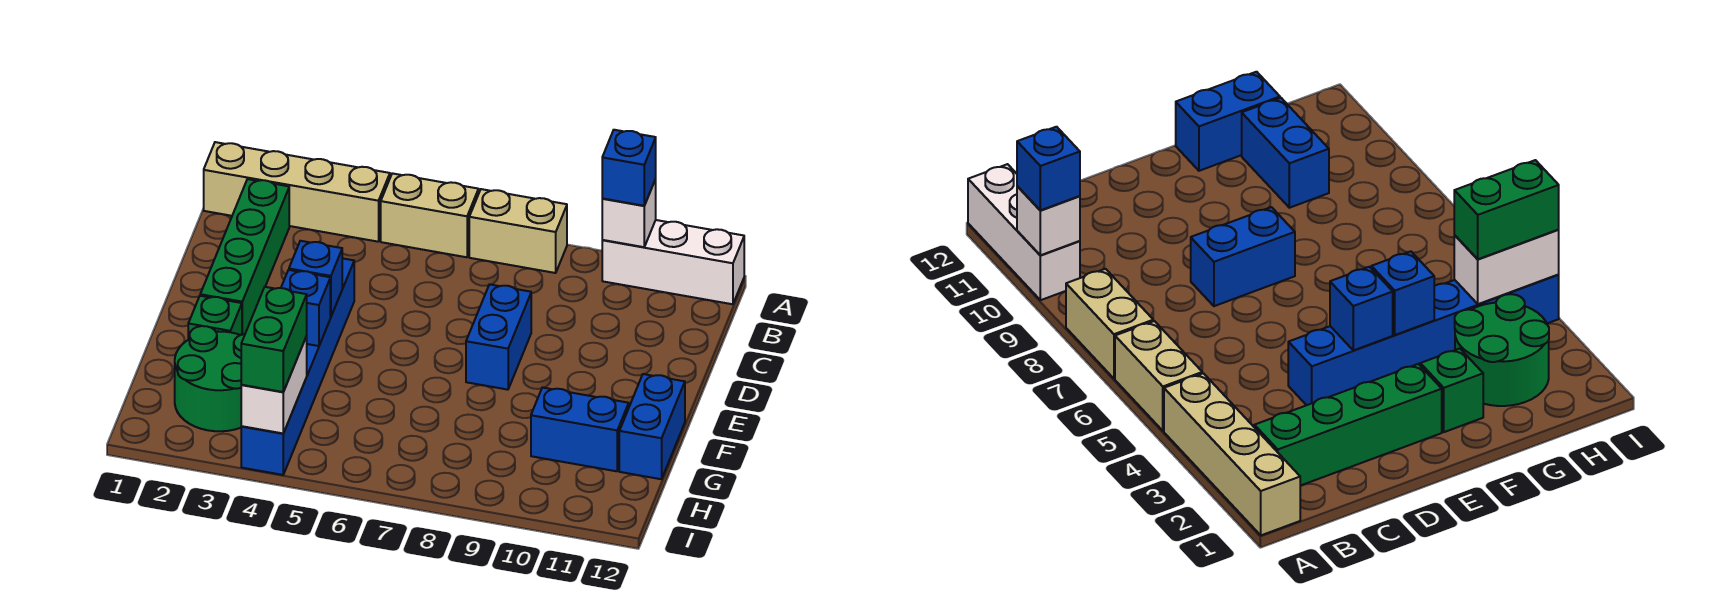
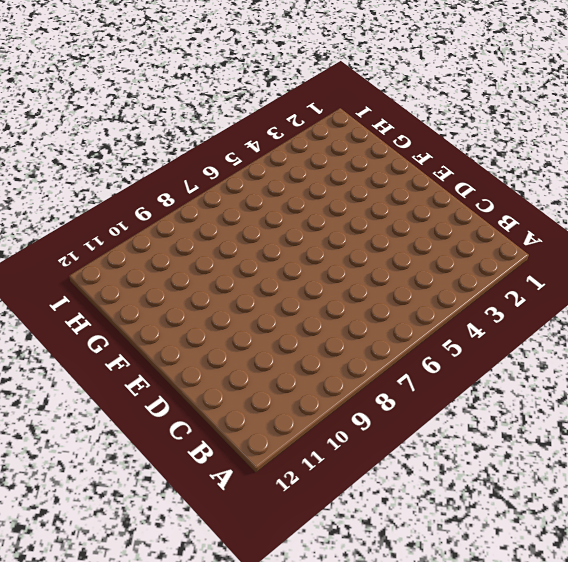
none -> tan 1x4 brick [204,142,390,242]
none -> tan 1x2 brick [381,173,479,257]
none -> tan 1x2 brick [469,189,567,273]

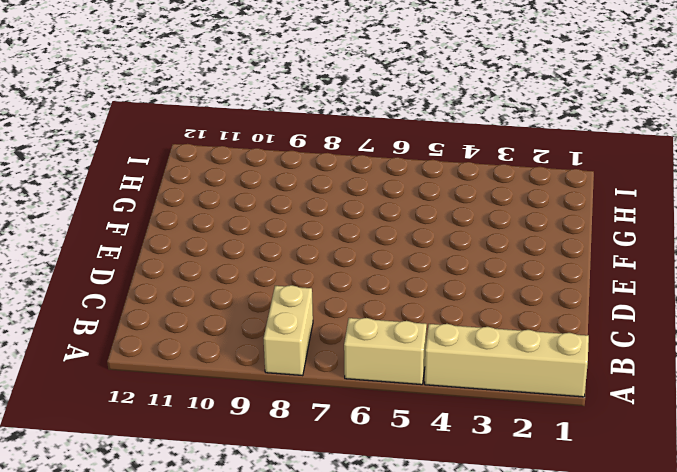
tan 1x2 brick [264,285,313,376] -> tan 1x2 brick turned to [469,189,567,273]
none -> white 1x3 brick [602,220,744,304]
none -> green 1x4 brick [200,179,289,335]
none -> blue 1x6 brick [241,258,354,475]

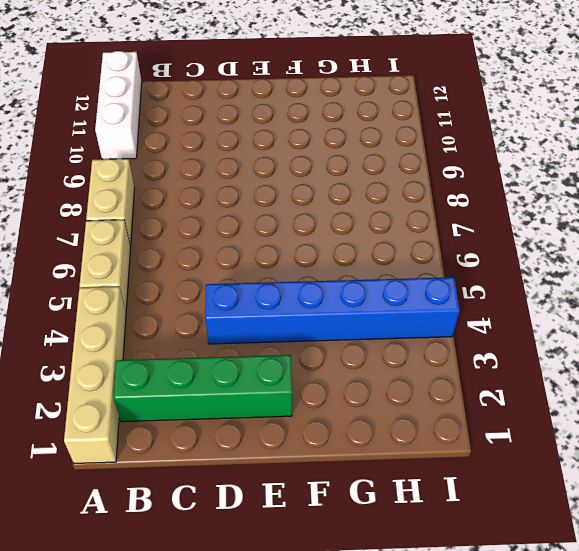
none -> blue 1x2 brick [466,284,531,390]
none -> green 1x1 brick [188,296,242,340]
none -> blue 1x2 brick [619,374,685,479]

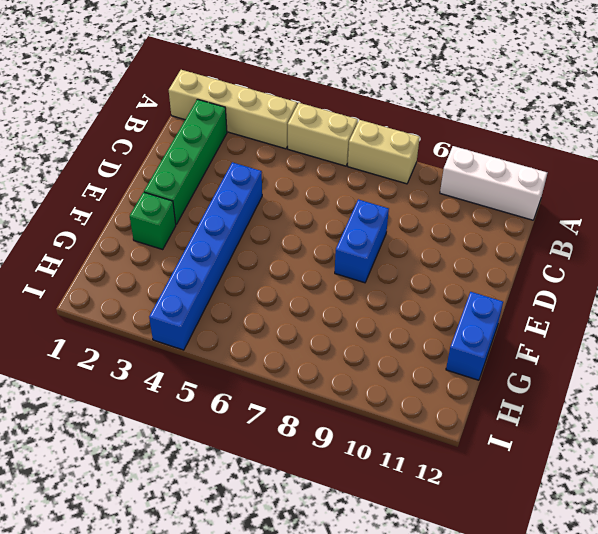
none -> green 2x2 round brick [175,326,245,431]
none -> blue 1x2 brick [531,388,629,471]
none -> white 1x1 brick [602,179,656,247]

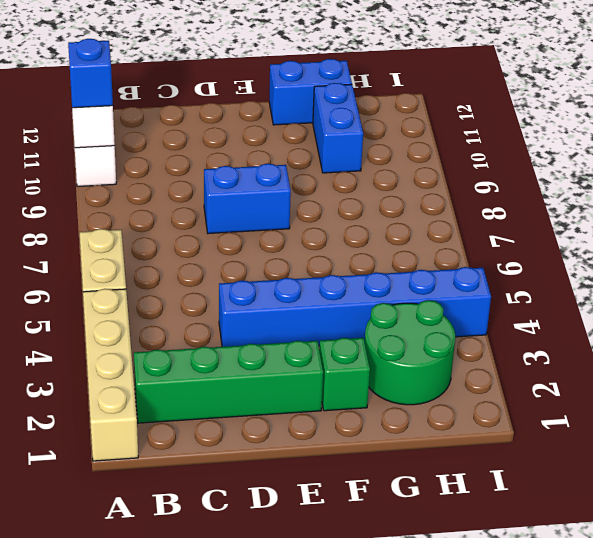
none -> tan 1x2 brick [469,189,567,273]
none -> blue 1x1 brick [289,241,342,317]
none -> blue 1x1 brick [281,270,330,346]

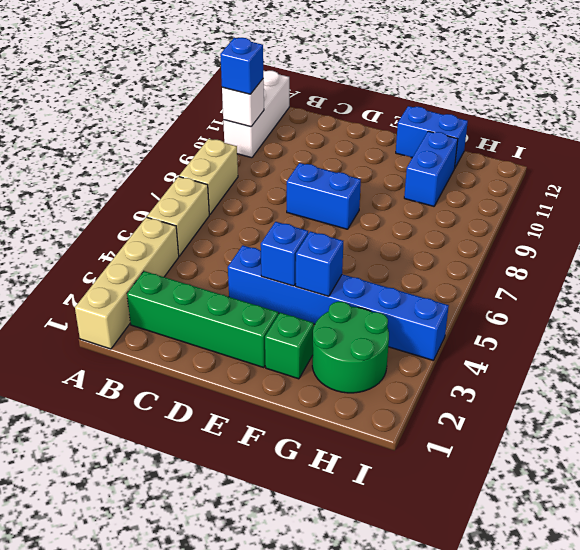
none -> white 1x2 brick [241,336,307,433]
none -> green 1x2 brick [241,287,307,392]

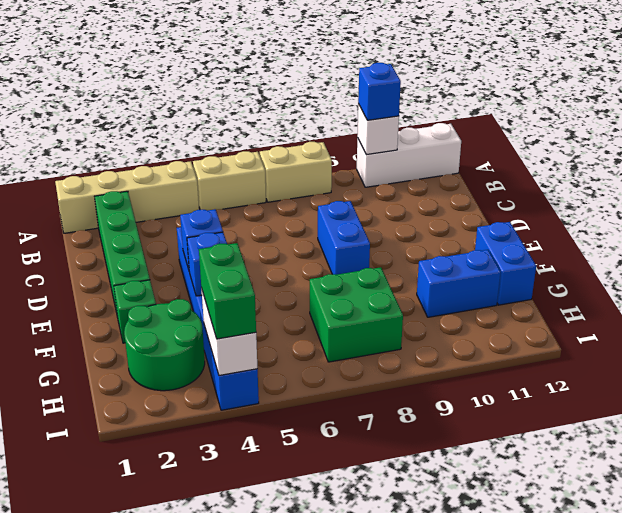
green 2x2 brick [310,267,403,362] -> none

